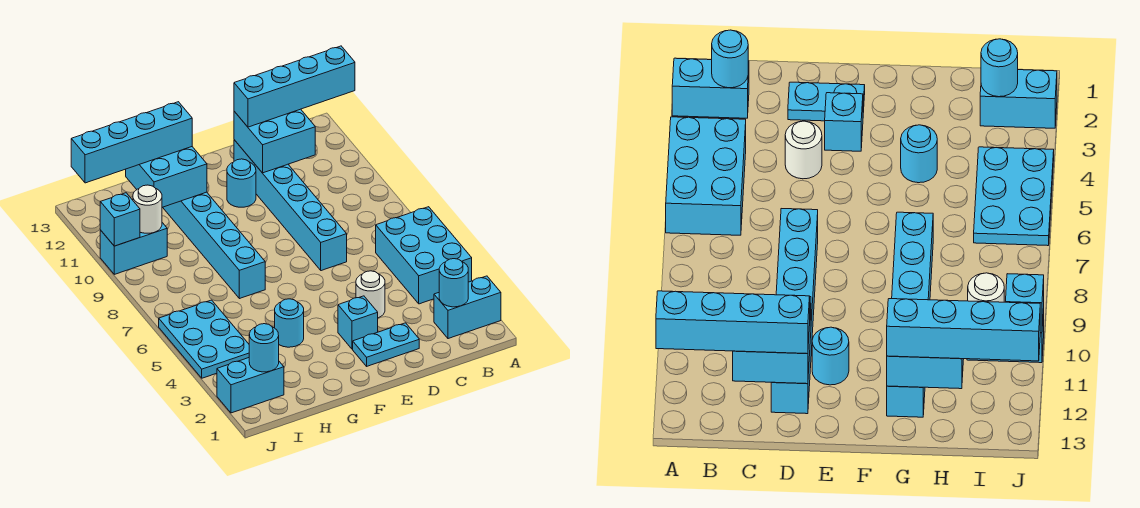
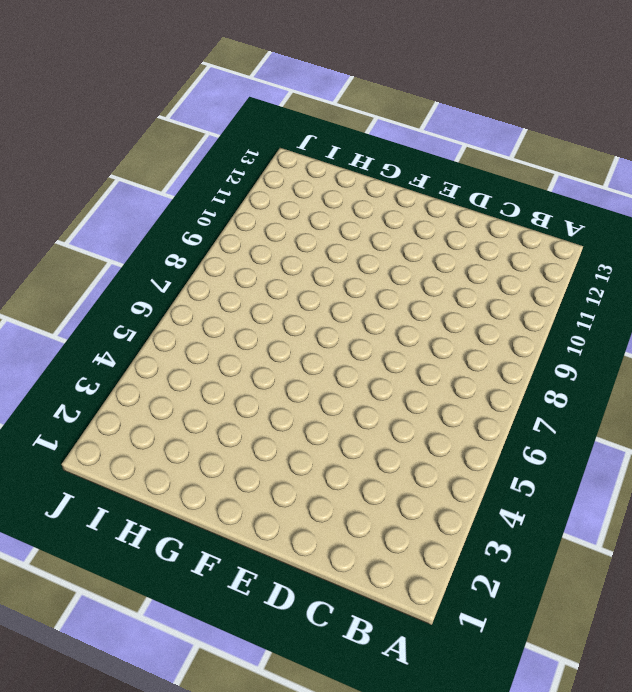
none -> cyan 1x2 brick [434,276,501,339]
none -> cyan 2x3 brick [376,207,472,304]
none -> cyan 1x2 plate [353,323,419,366]

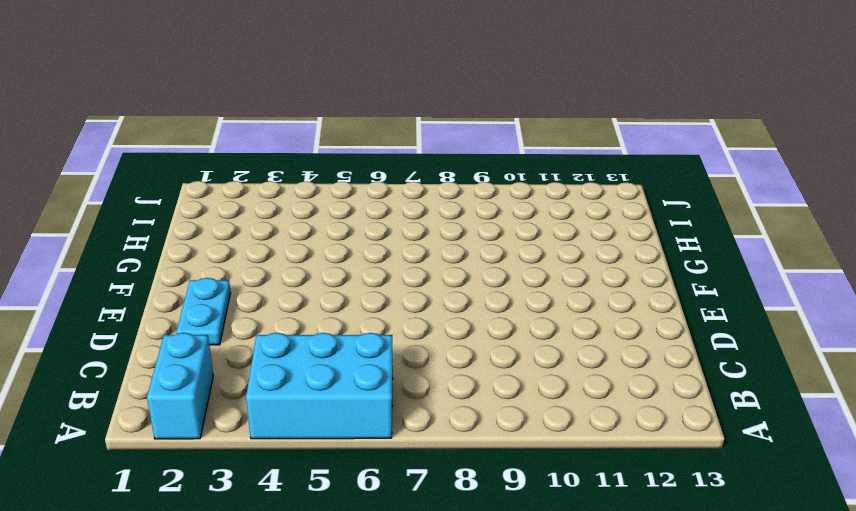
none -> white 1x1 round brick [356,271,385,318]
none -> cyan 1x6 brick [234,140,347,271]
none -> cyan 1x1 brick [338,296,378,349]

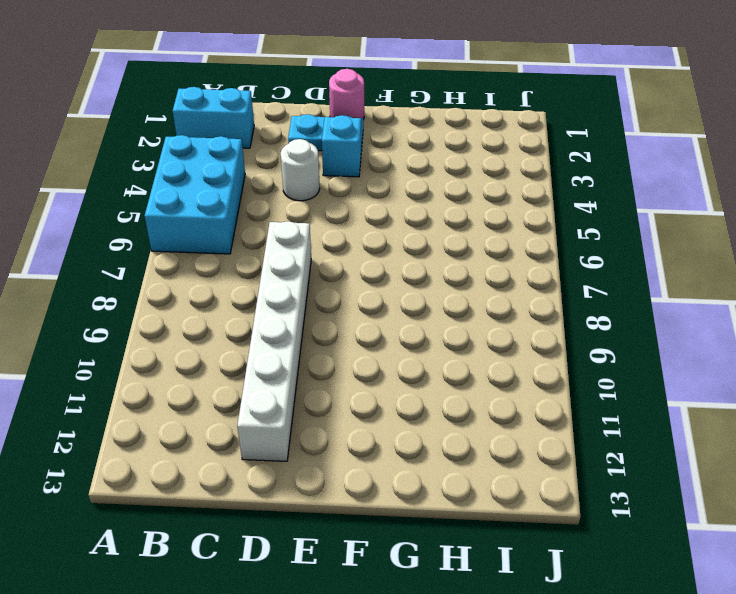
white 1x6 brick [237,221,311,461] -> cyan 1x6 brick [234,140,347,271]
pink 1x1 round brick [329,69,364,120] -> none
none -> cyan 1x1 round brick [227,159,256,207]
none -> cyan 1x1 round brick [275,299,304,347]
none -> cyan 1x6 brick [163,192,265,299]

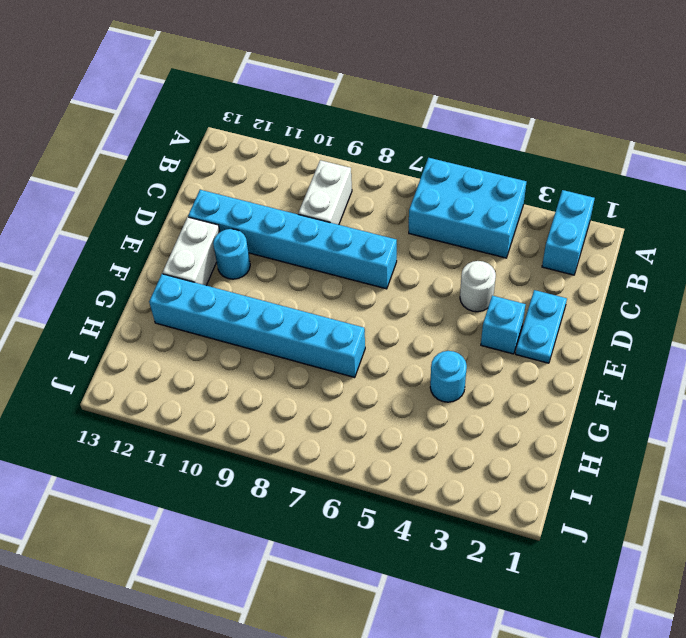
white 1x2 brick [298,160,352,225] -> none
white 1x2 brick [163,217,220,285] -> none
none -> cyan 1x2 brick [217,358,284,413]
none -> cyan 2x3 plate [159,300,249,378]
none -> cyan 1x2 brick [100,223,167,274]

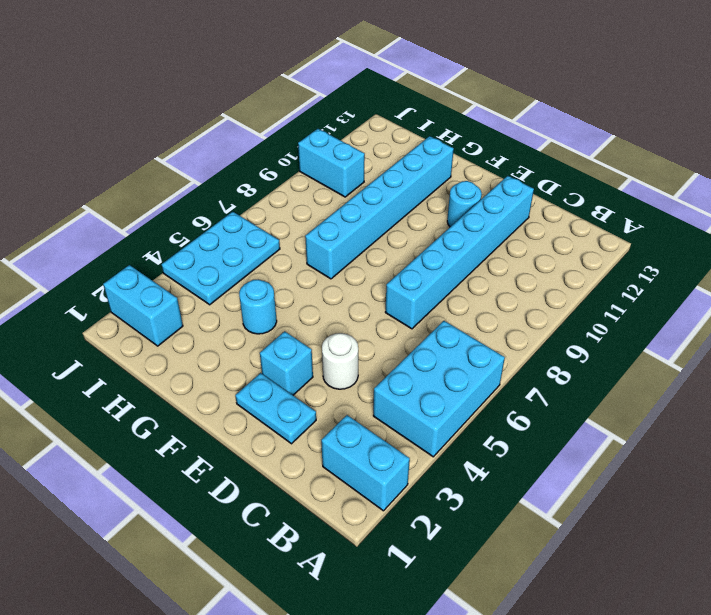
none -> cyan 1x1 round brick [439,259,468,307]
none -> cyan 2x2 brick [234,109,315,173]
none -> cyan 2x2 brick [126,147,207,207]

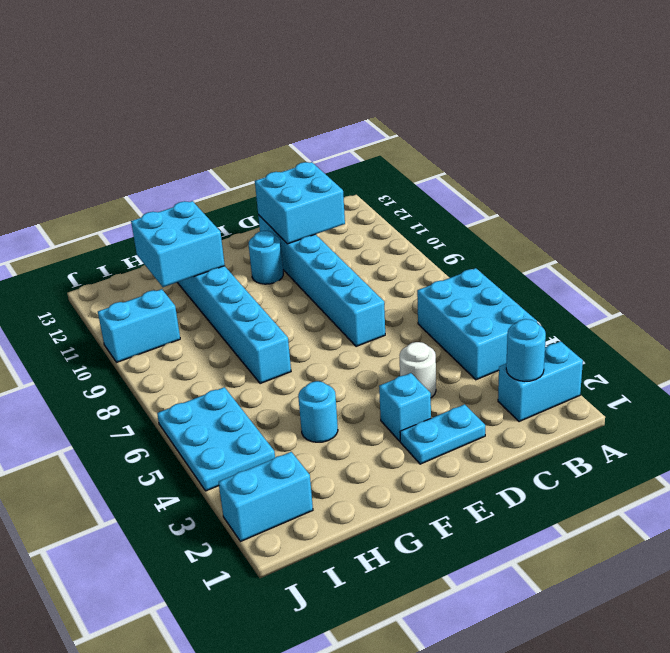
none -> cyan 1x1 round brick [249,324,279,372]
none -> white 1x1 round brick [133,185,162,233]
none -> cyan 1x1 brick [100,193,140,246]

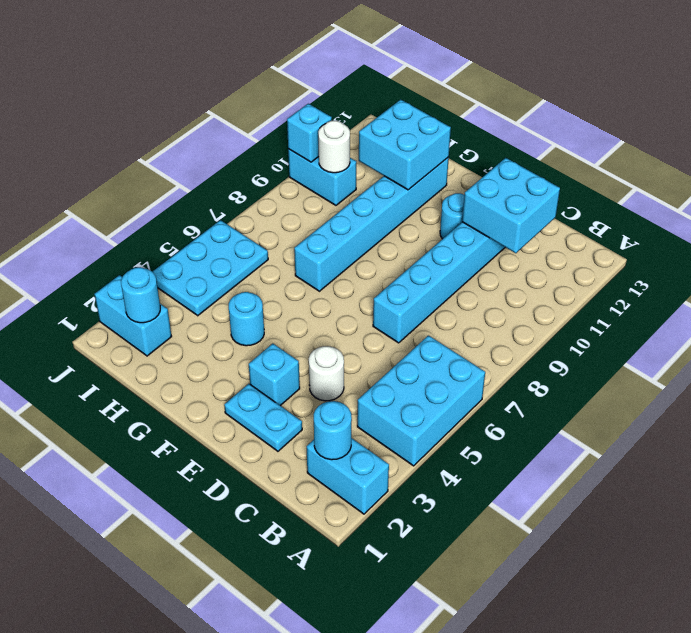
none -> cyan 1x4 brick [234,46,355,127]
none -> cyan 1x4 brick [71,102,192,183]

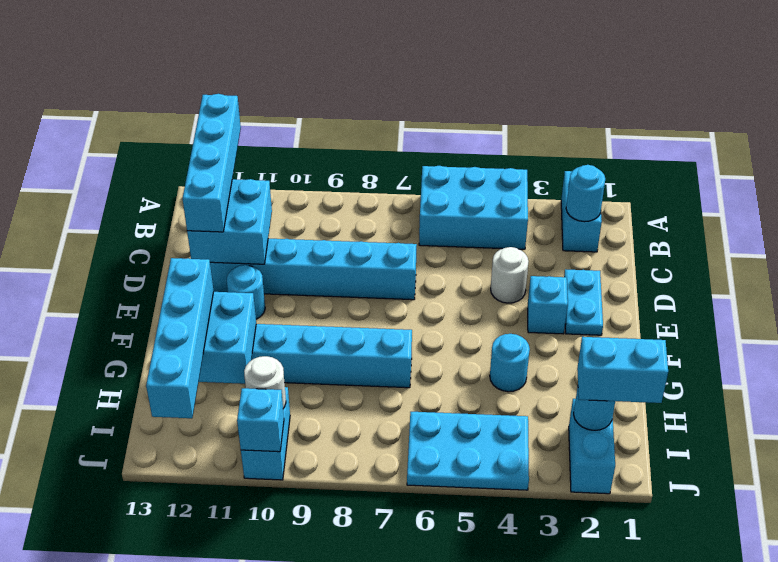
cyan 1x2 brick [577,337,668,403] -> none

